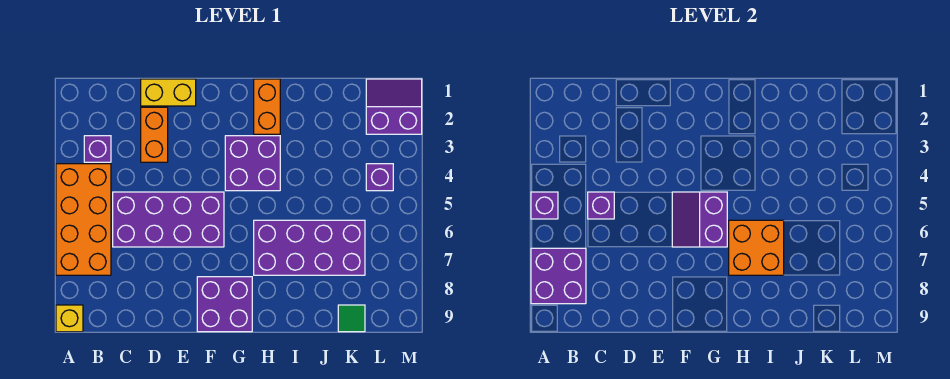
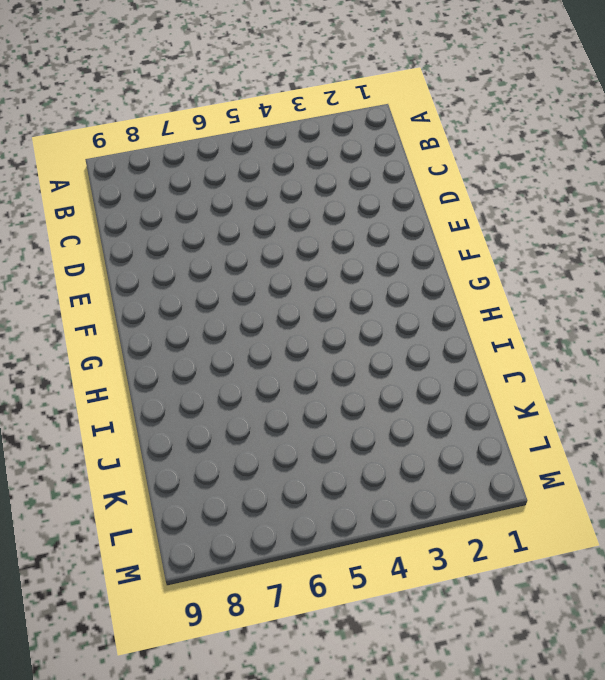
none -> orange 2x4 brick [56,164,111,275]
none -> yellow 1x1 brick [56,305,83,332]
none -> purple 1x1 brick [84,136,111,162]

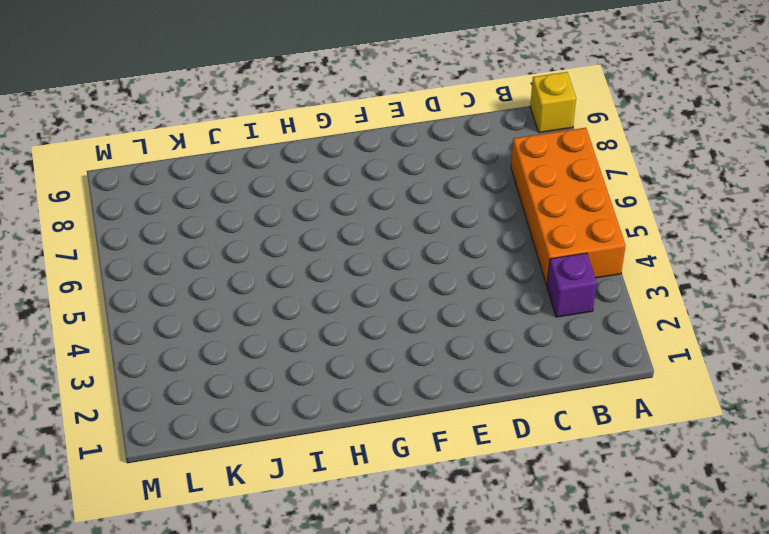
none -> purple 2x4 brick [113,192,224,247]
none -> yellow 1x2 brick [141,79,196,106]
none -> orange 1x2 brick [141,107,168,162]

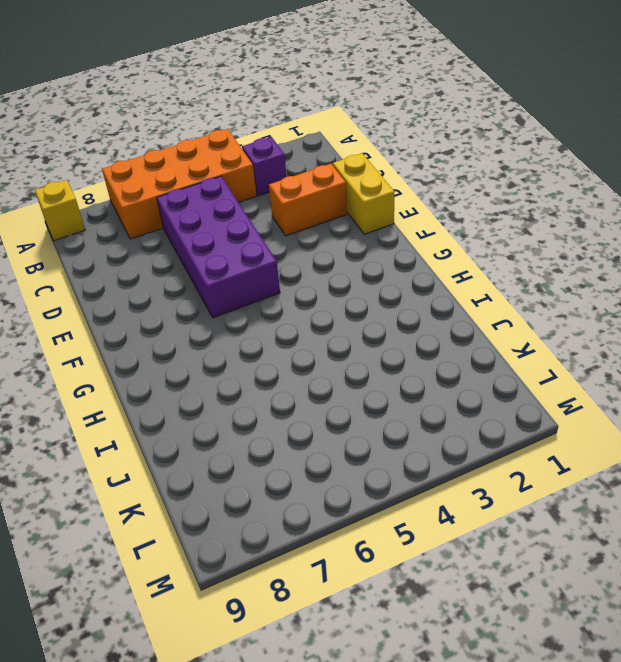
none -> purple 2x2 brick [197,277,252,332]
none -> purple 2x2 brick [225,136,280,191]
none -> orange 1x2 brick [254,79,280,134]

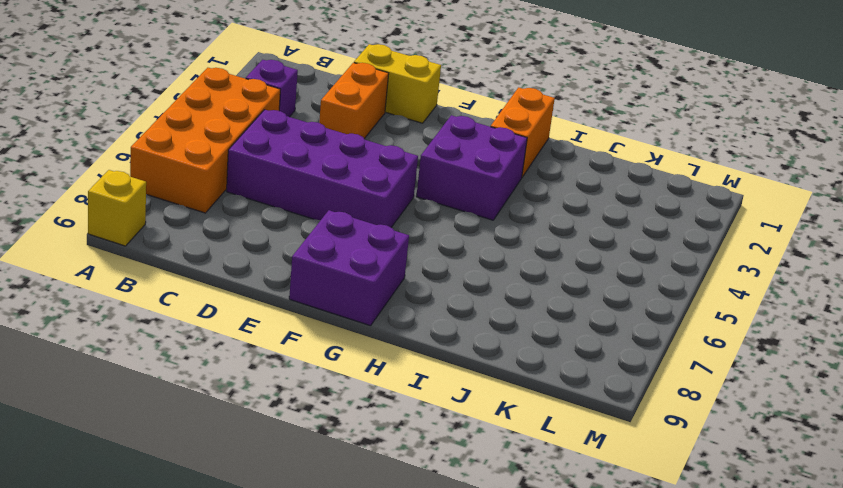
none -> purple 2x4 brick [254,220,365,275]
none -> green 1x1 tile [338,305,365,332]
none -> purple 2x2 slope [366,79,422,134]

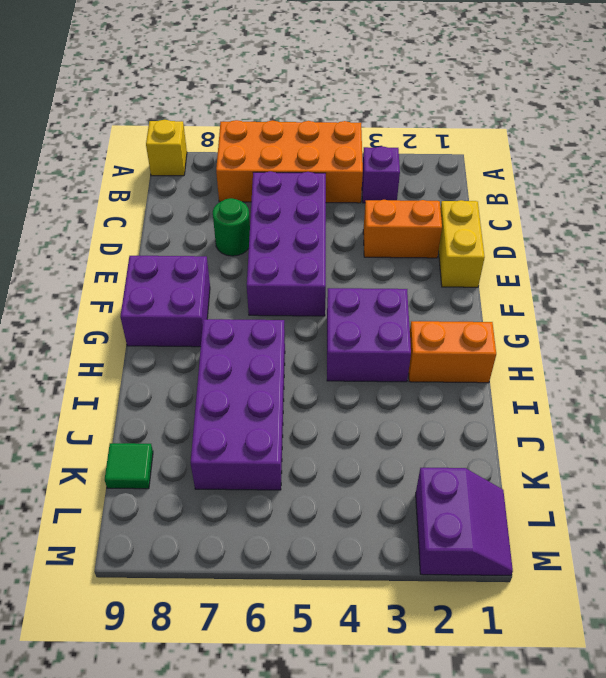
green 1x1 round brick [213,198,250,256] -> none
none -> purple 1x1 brick [366,164,393,191]
none -> purple 1x1 brick [531,192,558,219]
none -> purple 2x2 brick [531,248,586,304]

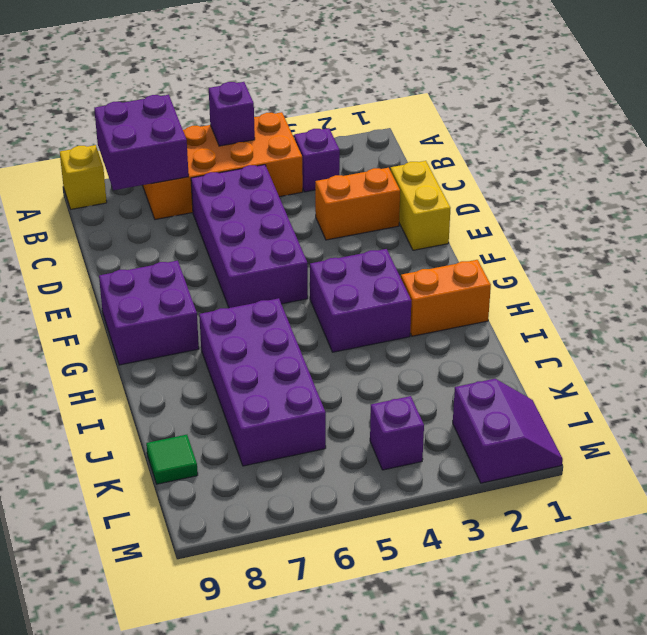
none -> purple 1x1 brick [588,192,614,219]
none -> purple 2x2 slope [672,192,727,247]
none -> orange 2x2 brick [729,220,784,275]

